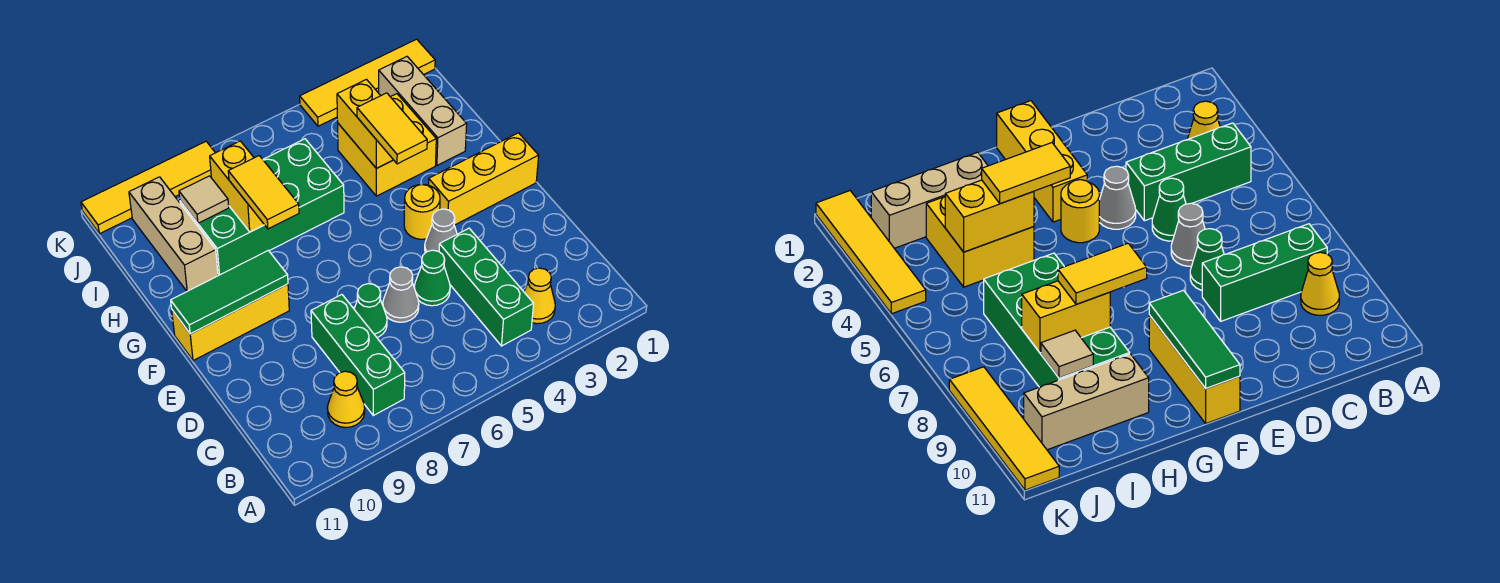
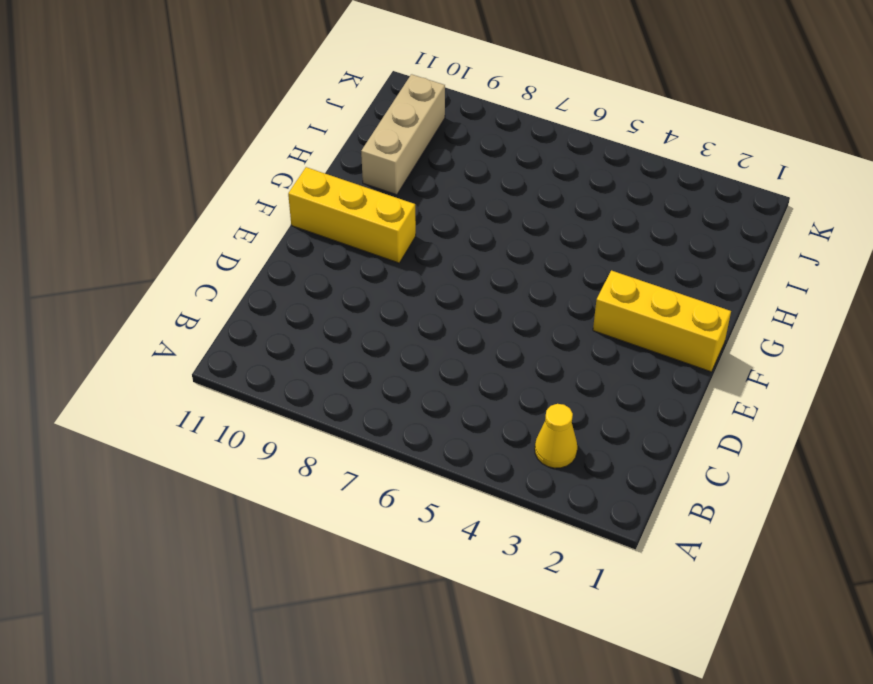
none -> green 1x3 brick [439,228,534,346]
none -> green 1x3 brick [311,295,405,415]
none -> yellow 1x1 cone [327,371,365,428]

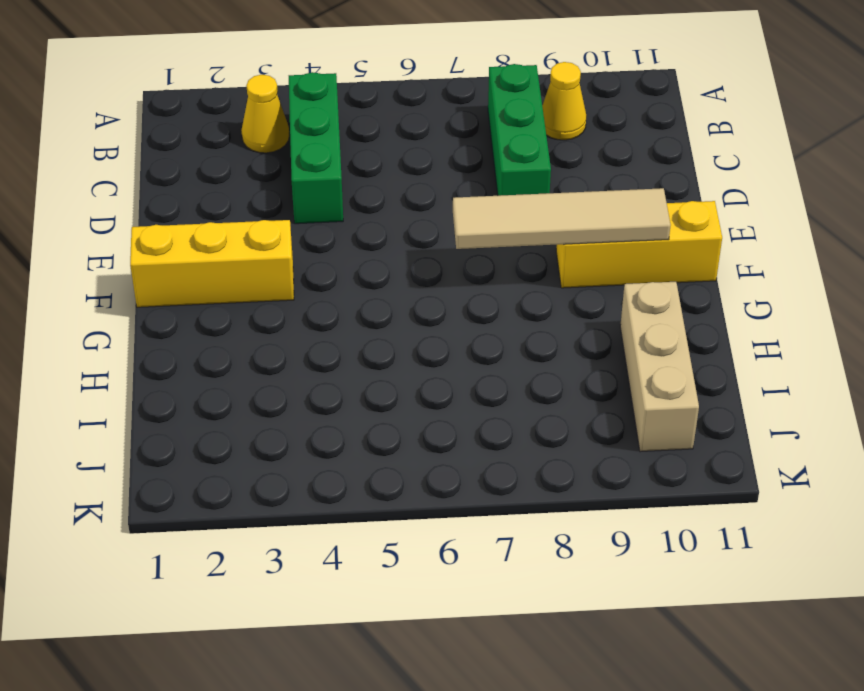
tan 1x4 tile [453,188,671,249] -> green 1x3 tile [171,251,288,334]
none -> green 1x1 cone [414,250,450,306]
none -> grey 1x1 cone [383,267,419,322]
none -> green 1x1 cone [354,284,387,337]

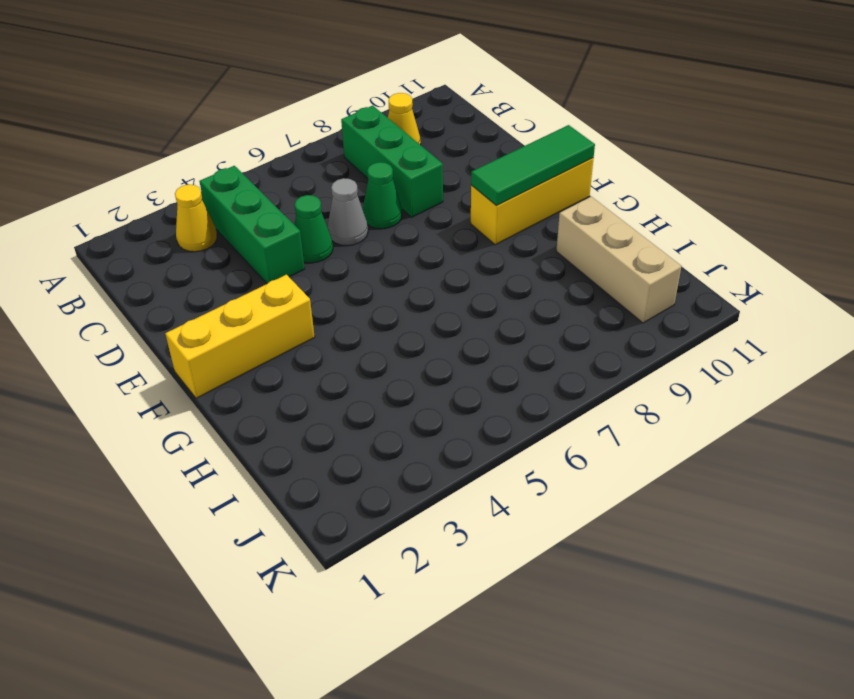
none -> grey 1x1 cone [425,209,457,253]
none -> yellow 1x1 round brick [404,184,440,239]
none -> tan 1x3 brick [379,57,467,165]

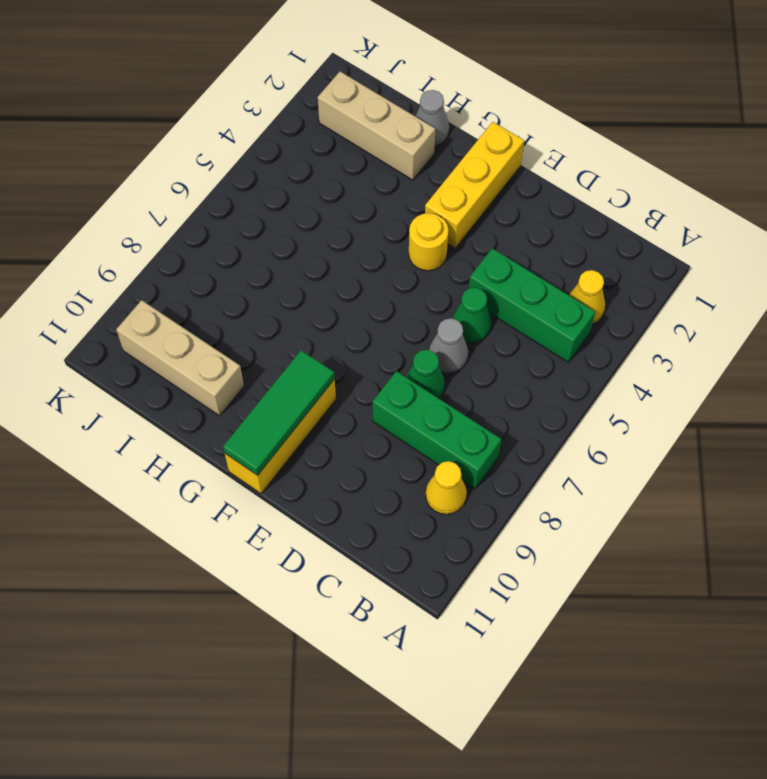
grey 1x1 cone [415,90,449,146] -> grey 1x1 cone moved to [425,209,457,253]
none -> yellow 2x2 brick [338,94,436,196]
none -> green 2x4 brick [180,139,344,275]
none -> yellow 1x4 tile [300,39,435,126]

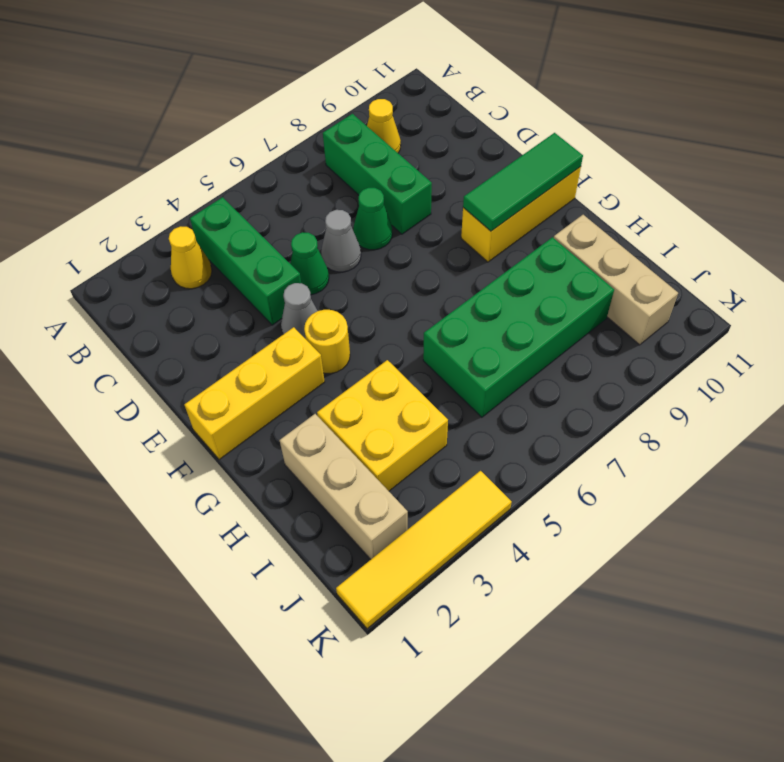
none -> yellow 1x4 tile [81,142,215,234]
none -> yellow 1x2 brick [337,80,393,168]
none -> yellow 1x2 brick [210,141,264,232]

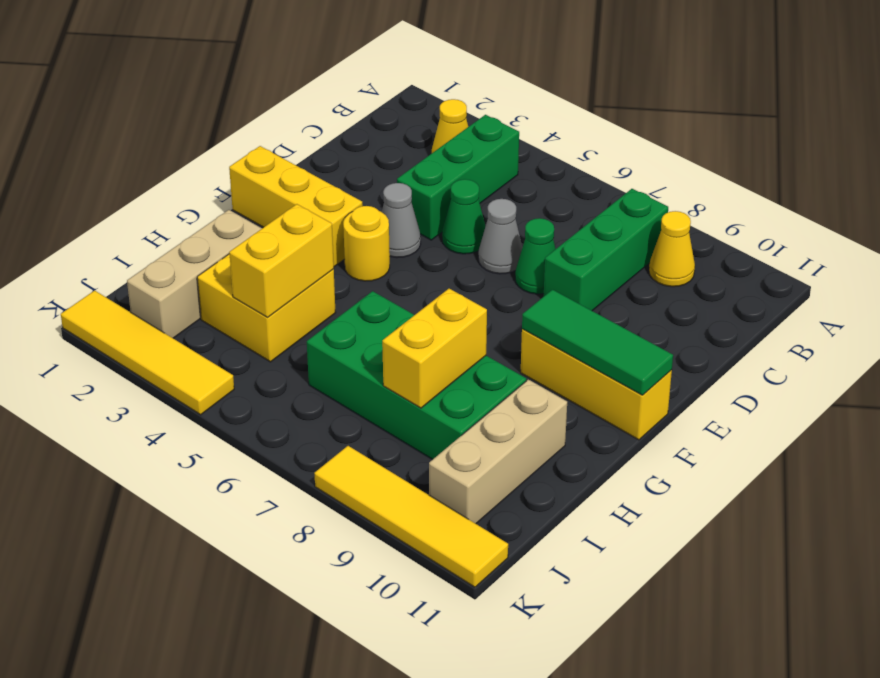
none -> tan 1x1 tile [179,176,229,223]
none -> yellow 1x2 tile [357,93,427,164]
none -> yellow 1x2 tile [228,156,299,229]

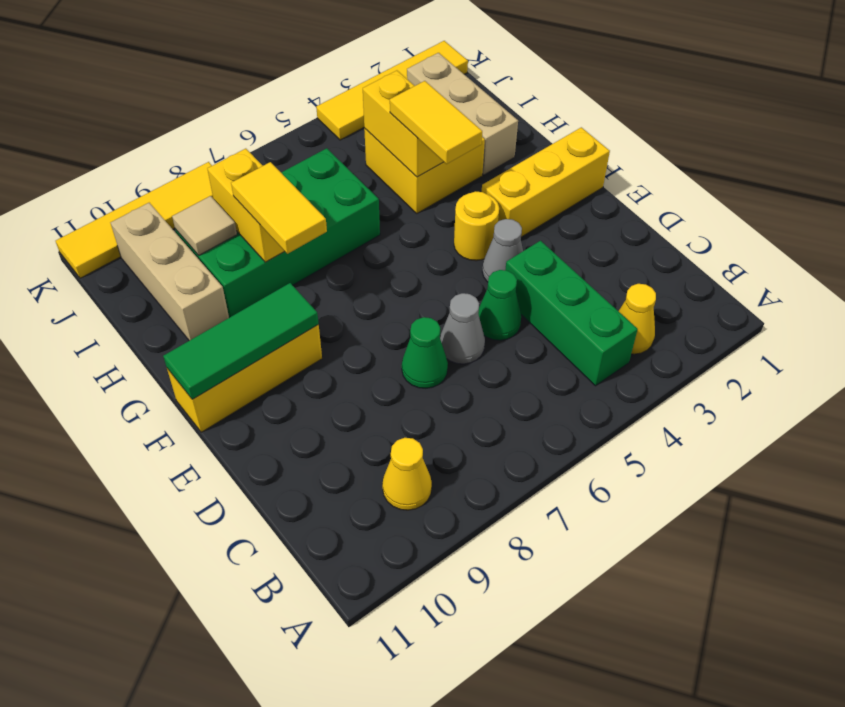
none -> green 1x3 brick [311,295,405,415]

